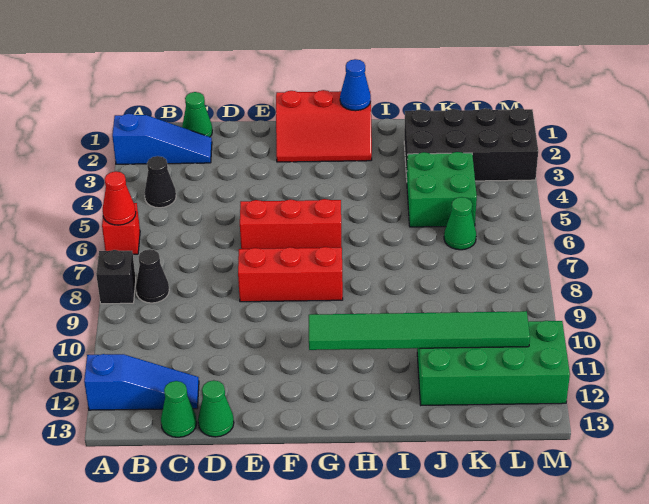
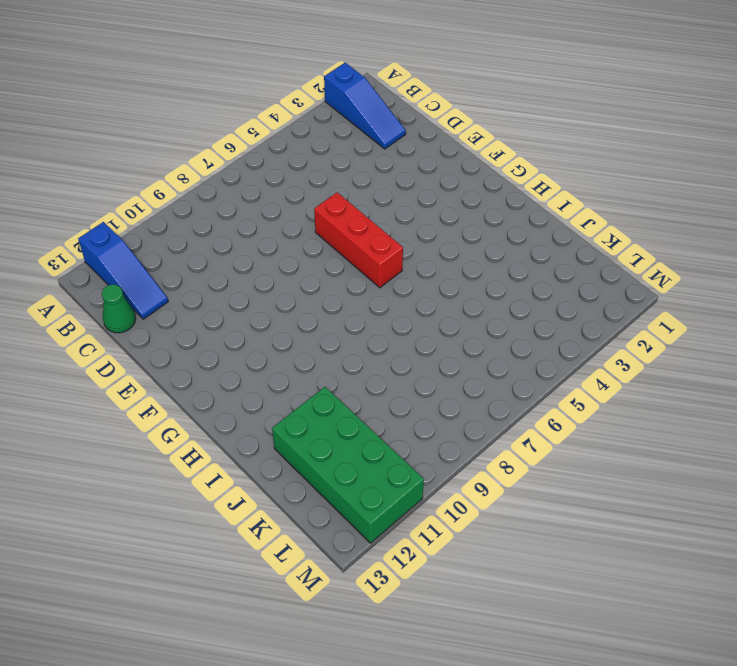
none -> red 1x1 brick [102,203,140,254]
none -> black 1x1 brick [96,250,136,304]
none -> black 1x1 cone [144,156,176,208]

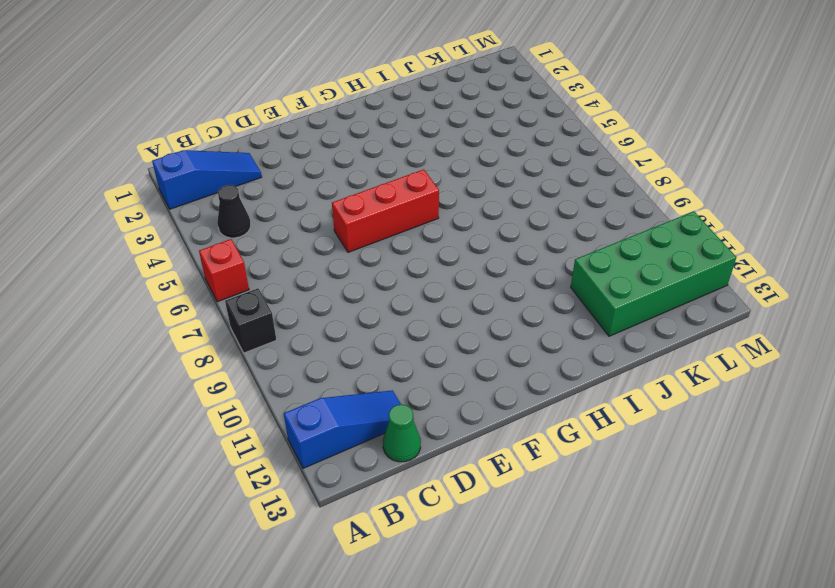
none -> black 1x1 cone [136,249,169,303]
none -> green 1x1 cone [182,92,212,137]
none -> green 1x1 cone [198,380,234,437]

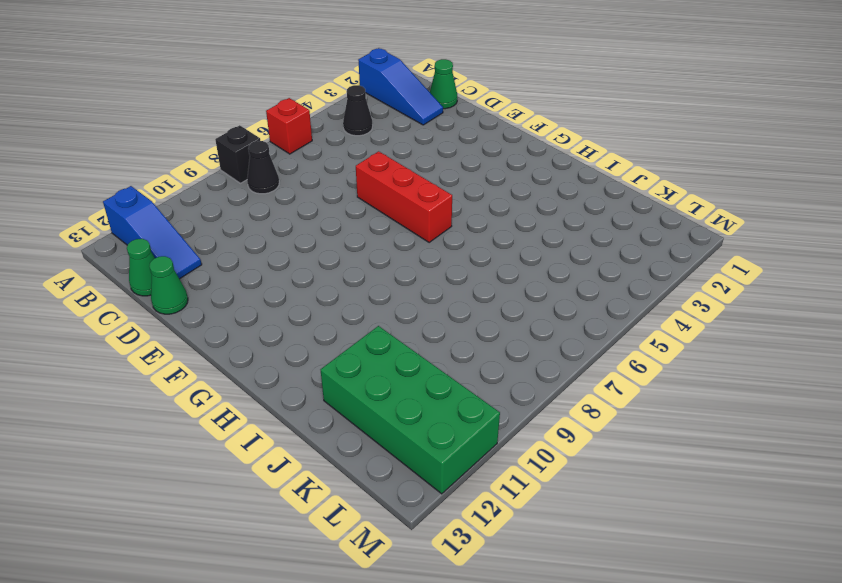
none -> red 1x3 brick [238,247,343,302]
none -> red 2x3 slope [276,90,372,162]
none -> black 2x4 brick [404,108,538,181]

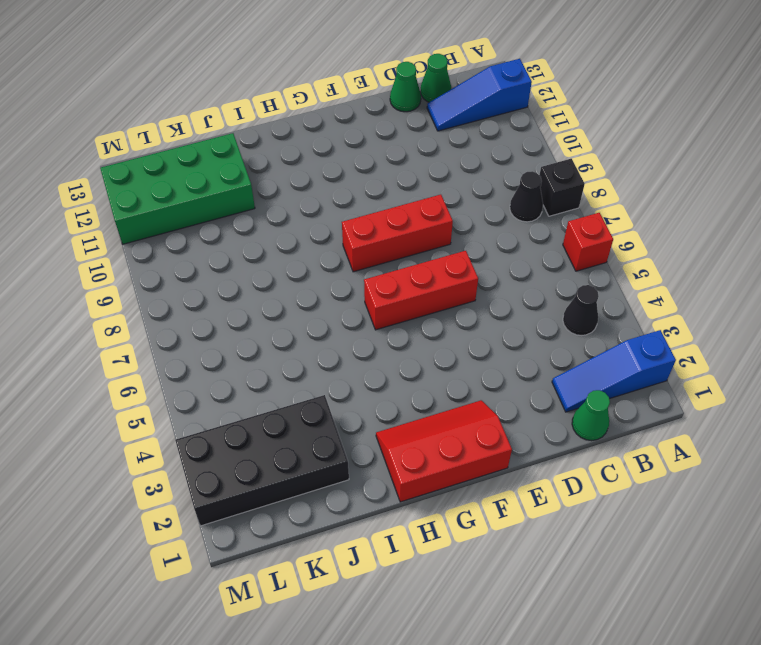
none -> green 2x2 brick [407,152,477,227]
none -> green 1x1 cone [444,197,476,250]
none -> red 1x1 cone [103,171,136,225]

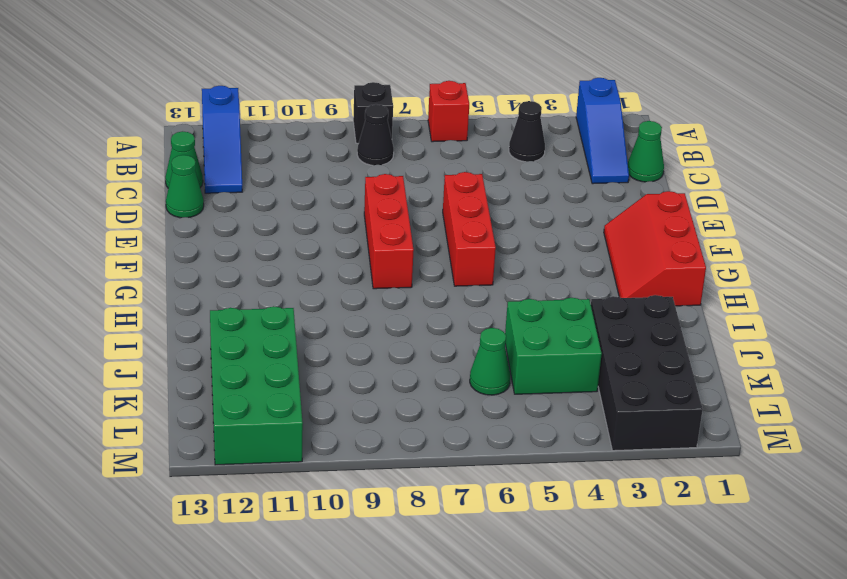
none -> red 1x1 cone [103,171,136,225]
none -> green 1x6 tile [309,311,530,350]
none -> blue 1x1 cone [340,59,371,111]

